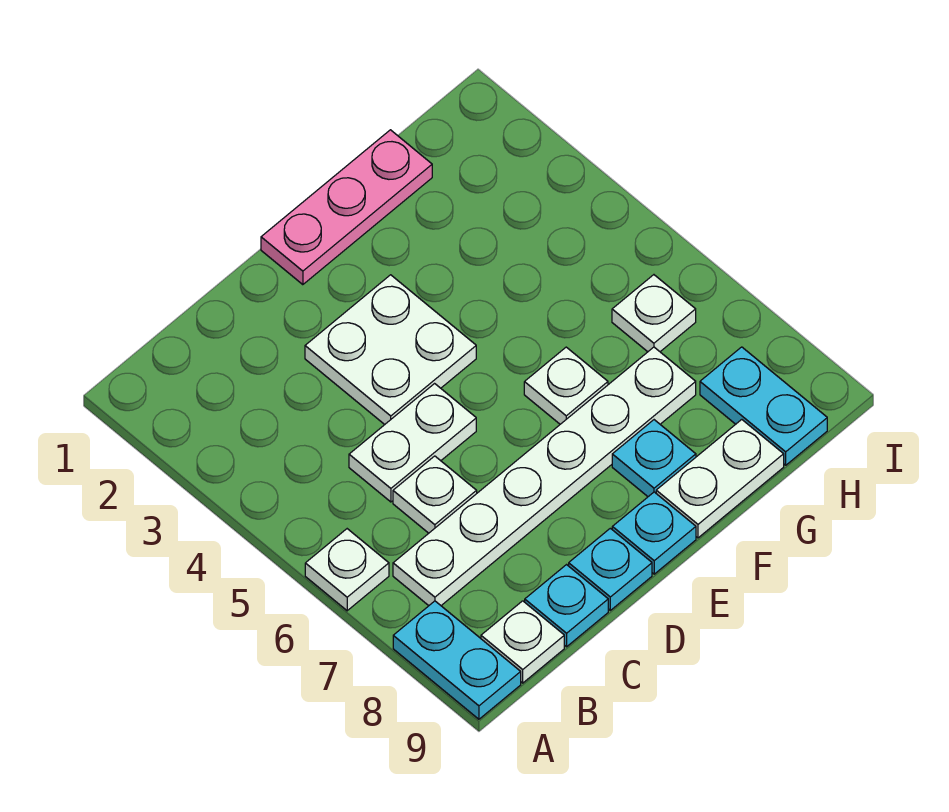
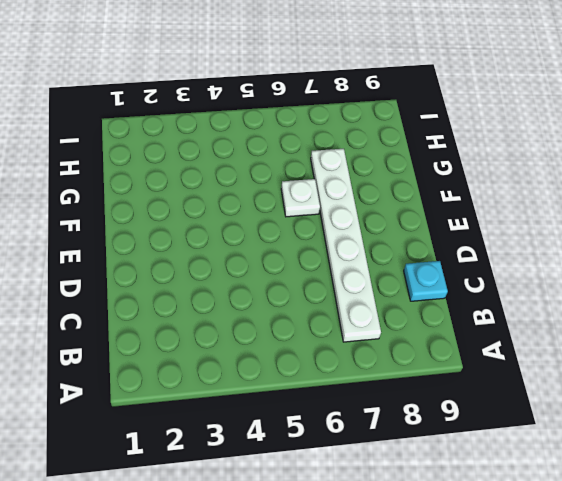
none -> white 1x1 plate [305,529,389,611]
none -> cyan 1x2 plate [393,601,521,719]
none -> white 1x1 plate [481,601,564,683]

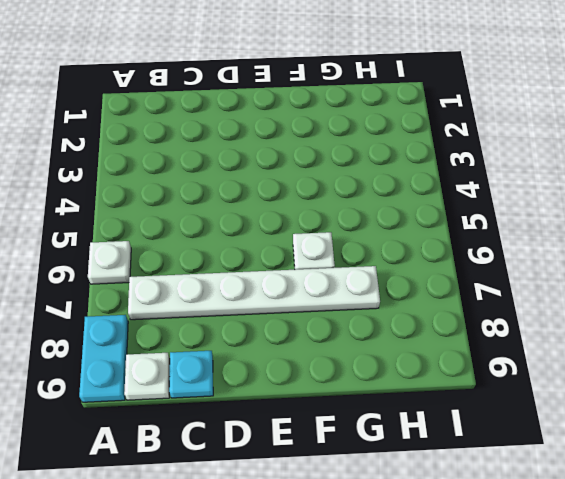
none -> white 1x2 plate [349,384,476,502]
none -> white 1x1 plate [393,456,477,533]
none -> white 2x2 plate [305,275,476,425]

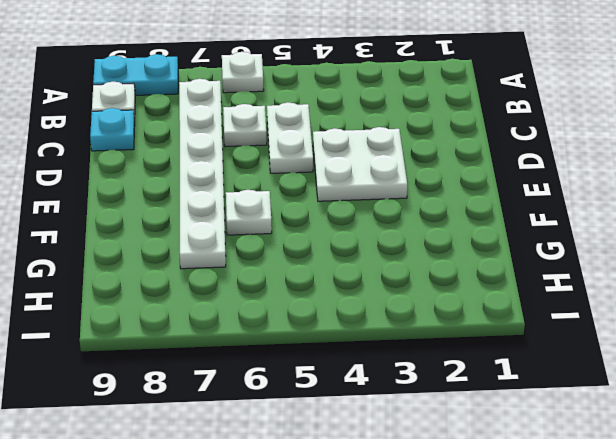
none -> cyan 1x1 plate [569,528,652,610]
none -> pink 1x3 plate [261,130,432,285]
none -> cyan 1x1 plate [612,492,696,574]

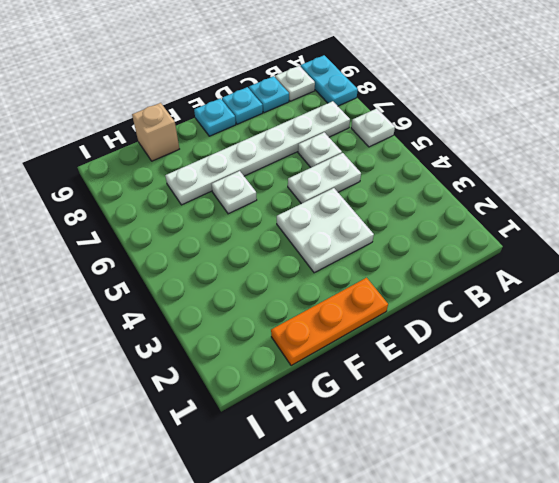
orange 1x3 plate [271,278,388,366] -> pink 1x3 plate [261,130,432,285]
tan 1x1 brick [132,103,179,161] -> white 1x2 plate [656,420,784,538]
none -> cyan 1x1 plate [612,420,696,497]
none -> white 1x1 plate [612,275,696,352]
none -> cyan 1x2 plate [700,347,827,465]

